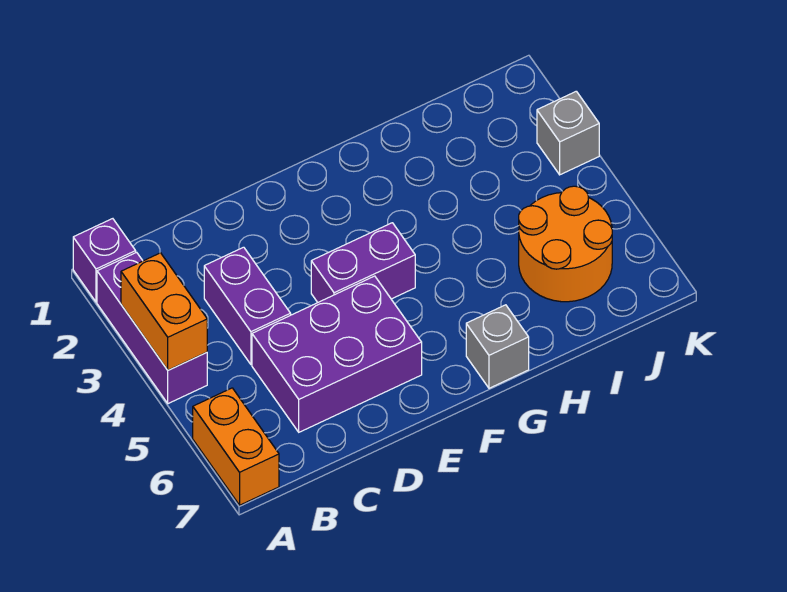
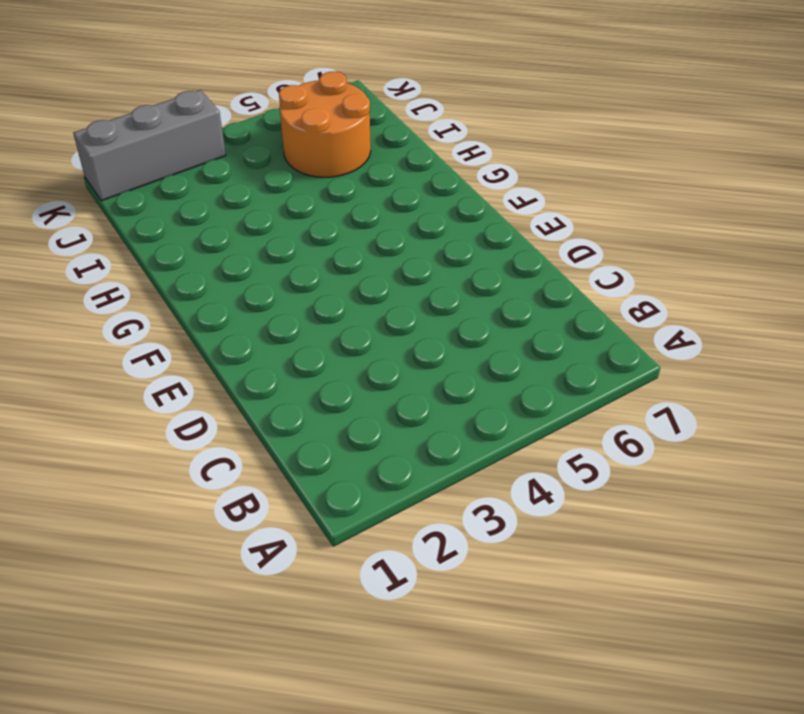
grey 1x3 brick [73,90,226,201] -> grey 1x1 brick [537,91,599,175]
none -> purple 1x1 brick [73,219,136,302]
none -> purple 1x3 brick [97,252,207,404]

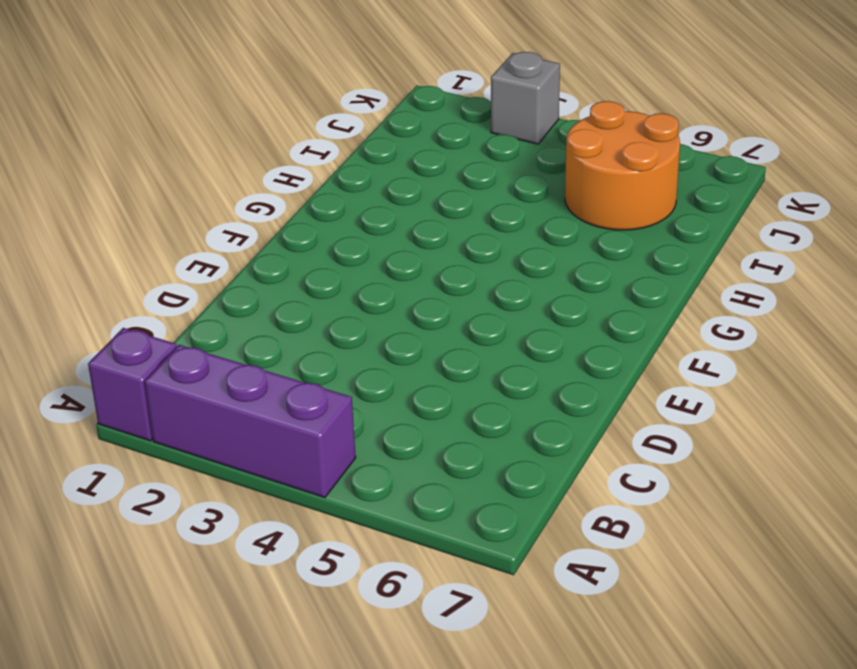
none -> orange 1x2 brick [193,388,279,505]
none -> purple 1x2 brick [204,247,291,365]

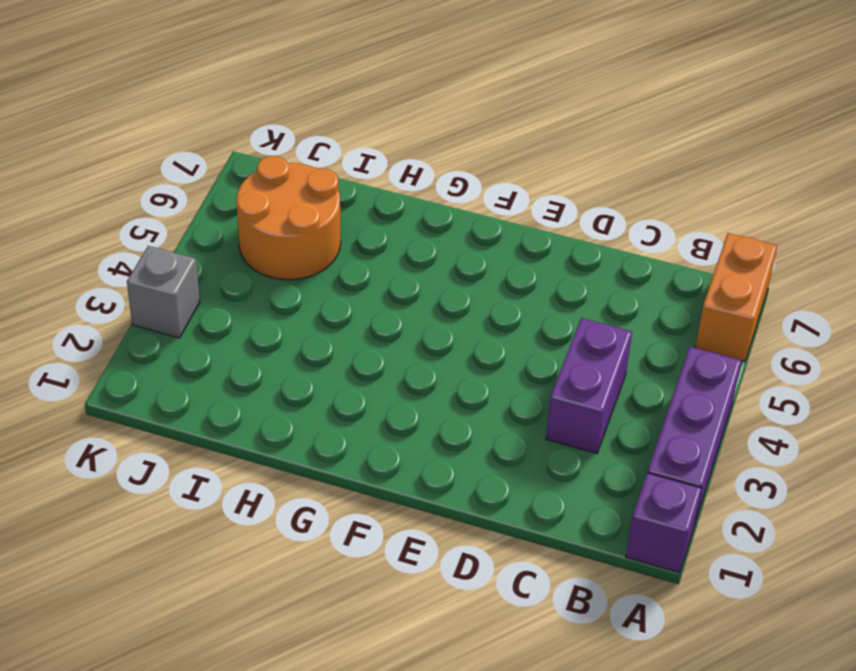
none -> purple 2x3 brick [252,276,422,432]
none -> purple 1x2 brick [311,223,415,302]

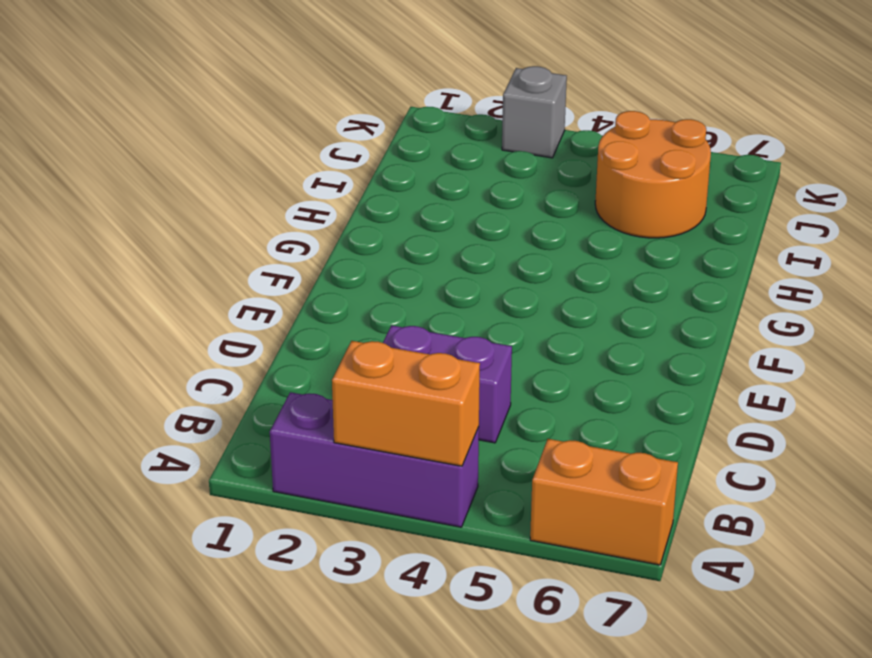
none -> purple 1x1 brick [73,219,136,302]
none -> purple 2x3 brick [252,276,422,432]

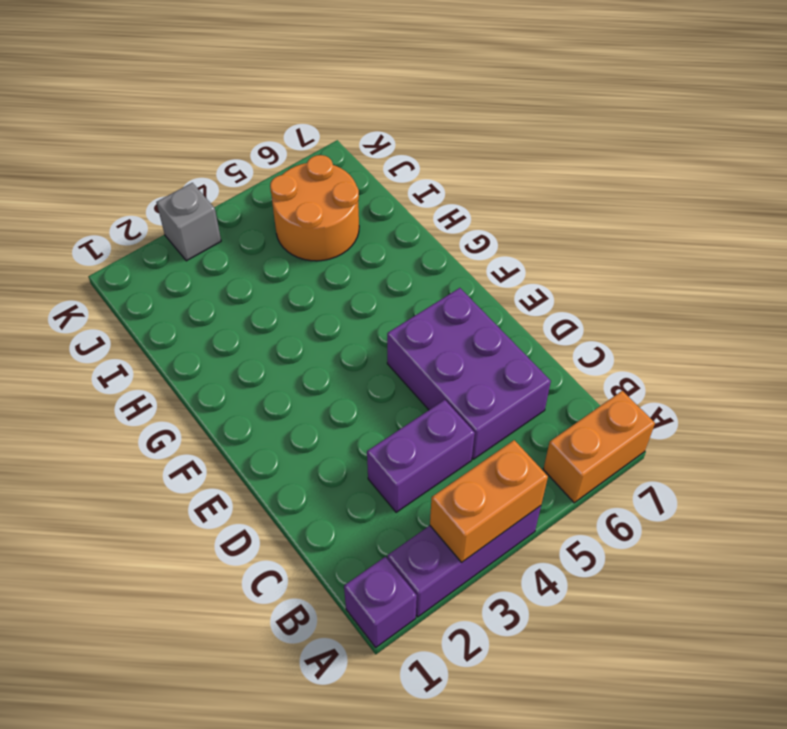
none -> purple 1x2 brick [311,223,415,302]
none -> grey 1x1 brick [466,305,529,388]

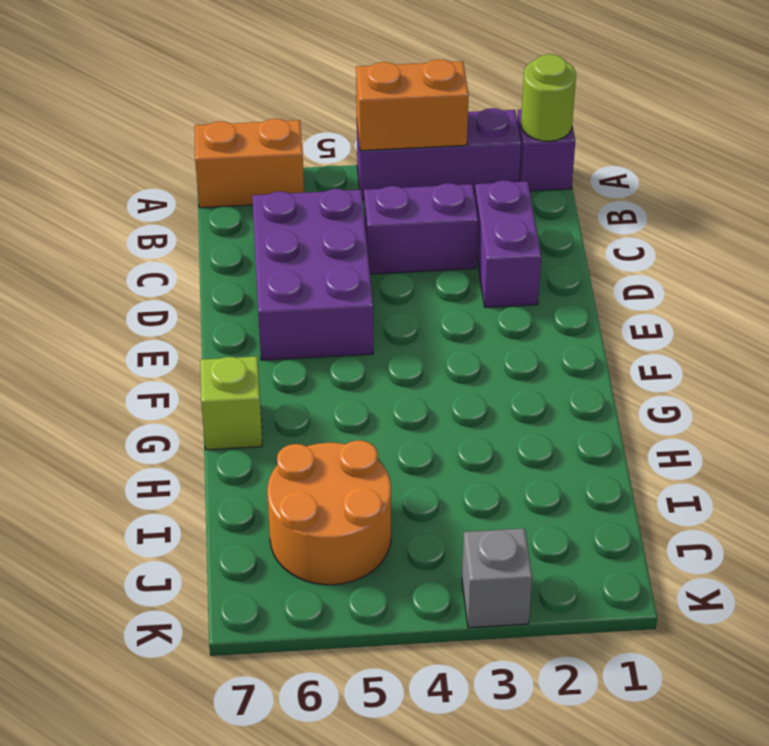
lime 1x1 round brick [521,54,576,141] -> none
purple 1x2 brick [475,180,541,307] -> purple 1x2 brick moved to [311,223,415,302]
lime 1x1 brick [200,357,262,450] -> grey 1x1 brick [466,305,529,388]

